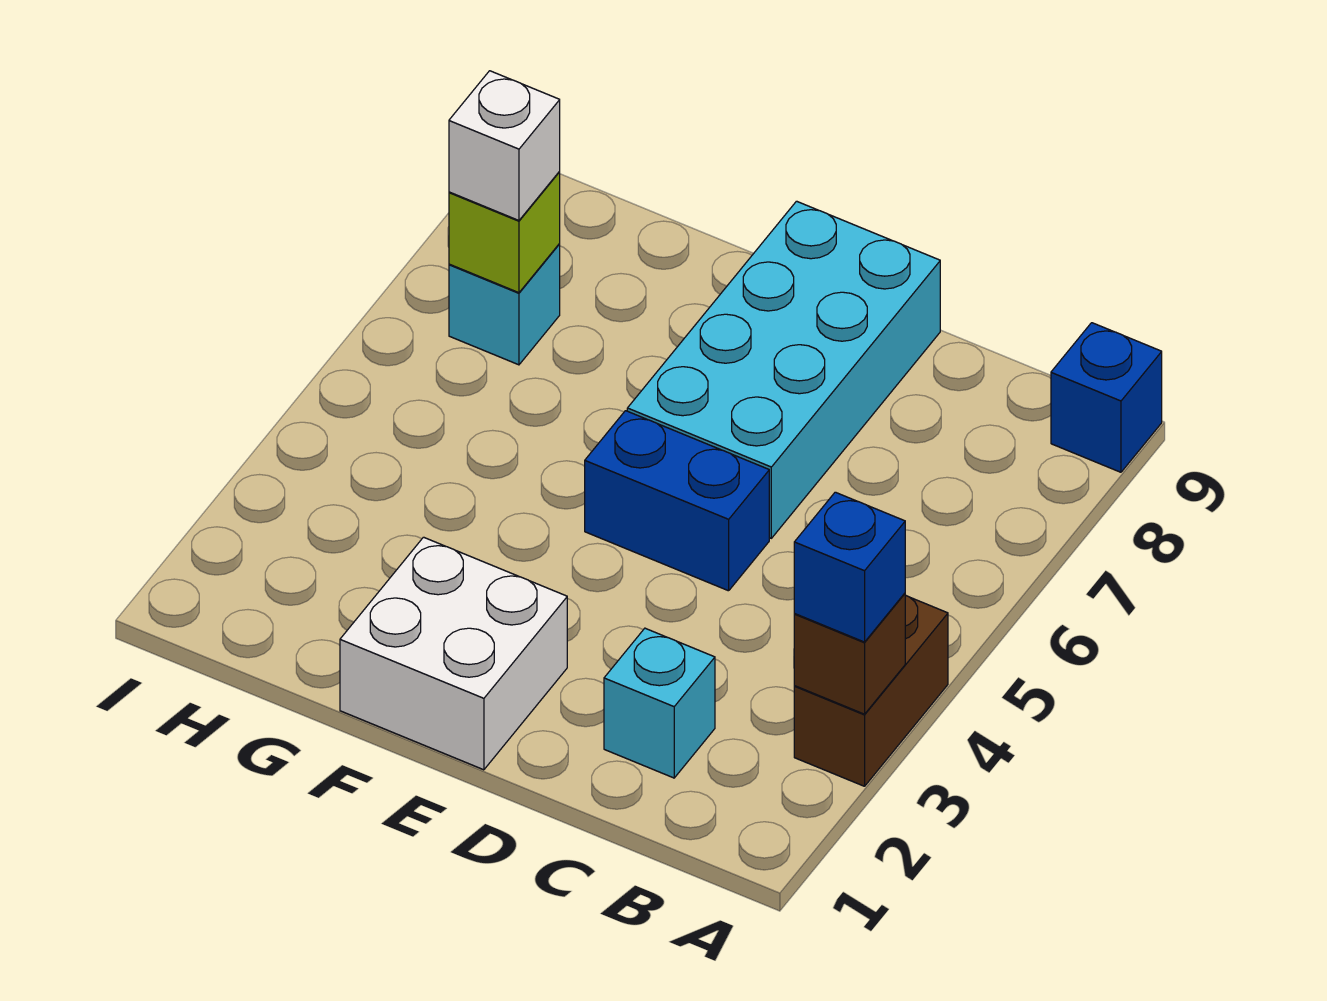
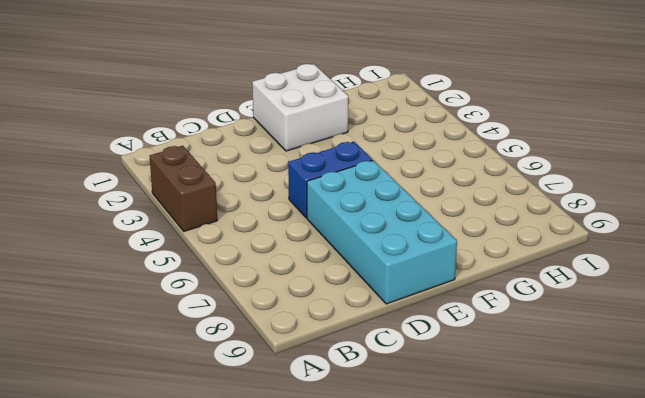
none -> blue 1x1 brick [1051,323,1162,472]
none -> cyan 1x1 brick [604,628,715,778]

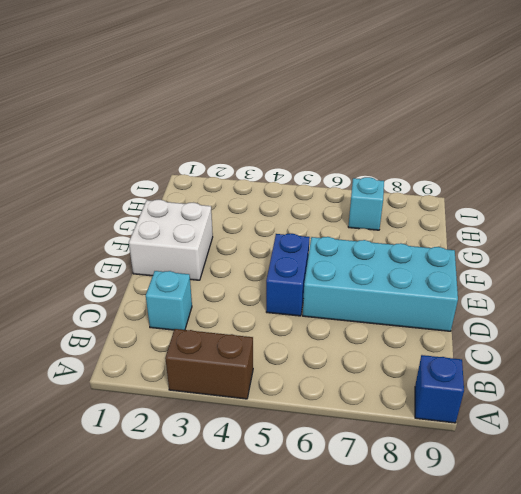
none -> brown 1x1 brick [794,593,905,714]
none -> lime 1x1 brick [449,171,560,293]

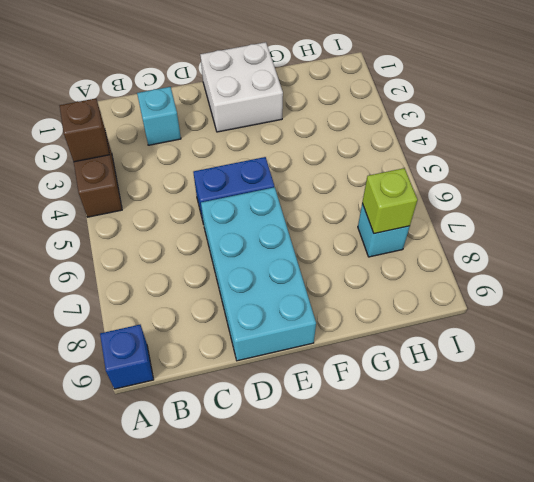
none -> blue 1x1 brick [794,492,905,642]
none -> white 1x1 brick [449,71,560,220]

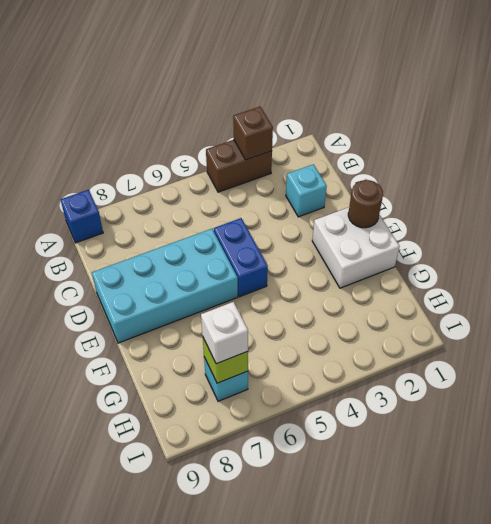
brown 1x1 round brick [348,180,383,228] -> none
none -> blue 1x1 brick [794,492,905,642]

